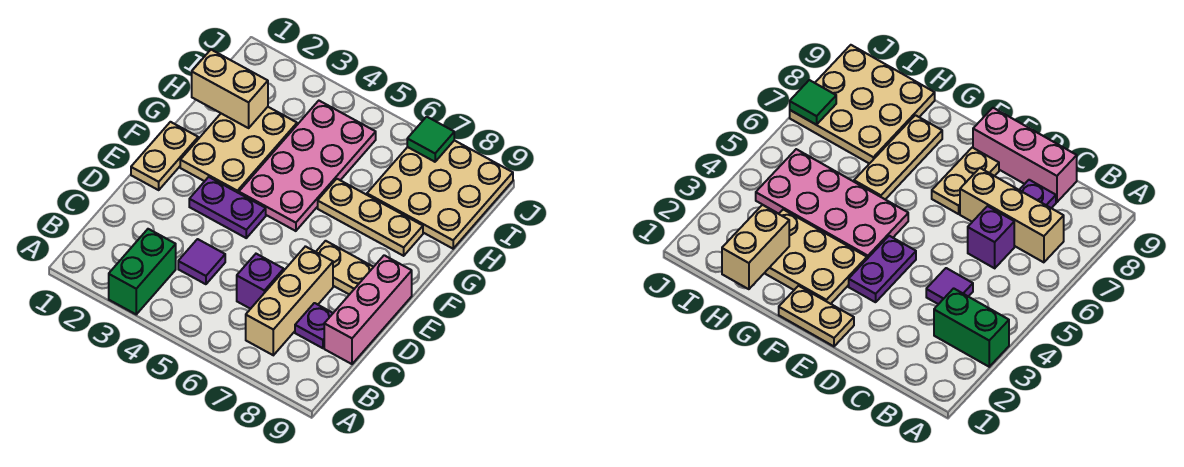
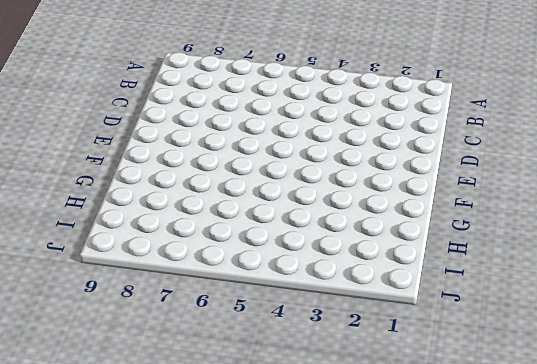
none -> green 1x2 brick [109,229,176,314]
none -> tan 1x3 brick [246,246,333,355]
none -> purple 1x1 tile [178,239,225,284]

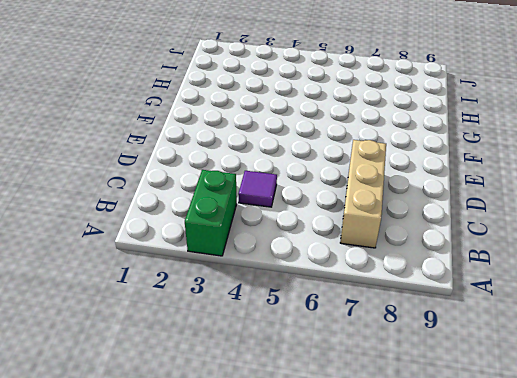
none -> purple 1x1 brick [237,254,284,309]
none -> purple 1x1 plate [295,303,333,348]
none -> pink 1x3 brick [324,255,412,364]

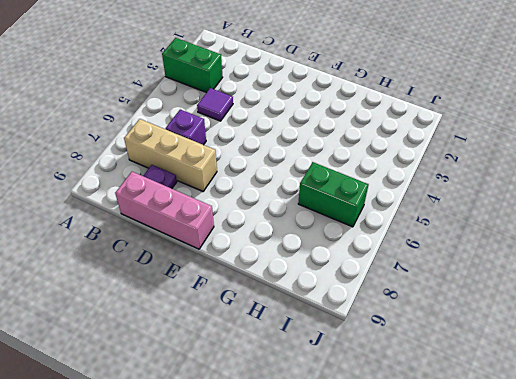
green 1x2 brick [298,162,369,227] -> none
none -> tan 1x2 plate [131,122,198,190]
none -> purple 1x2 plate [189,177,266,238]
none -> tan 1x2 plate [316,241,373,295]

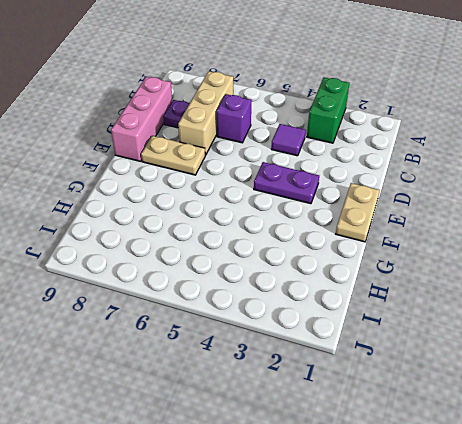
none -> tan 2x3 plate [180,107,297,193]
none -> pink 2x4 plate [239,101,376,231]
none -> tan 1x3 plate [318,179,423,256]

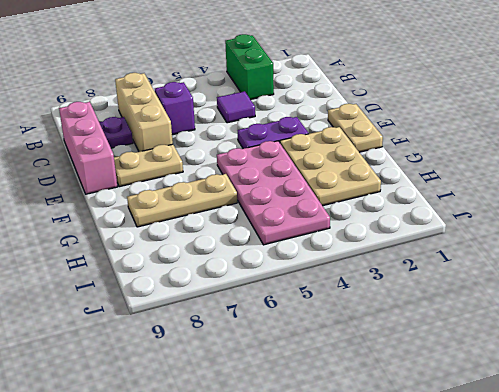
none -> tan 3x3 plate [367,140,513,249]
none -> tan 1x2 brick [192,50,268,128]
none -> green 1x1 tile [407,117,454,162]

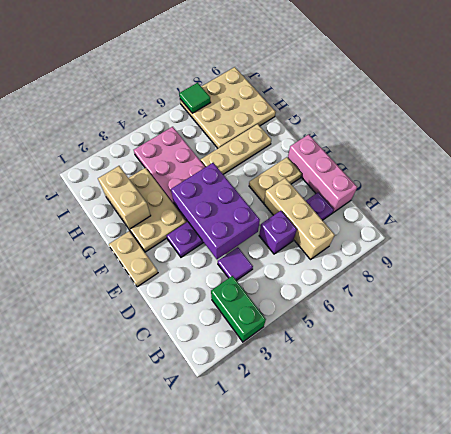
purple 2x3 brick [171,163,260,259] -> none
tan 1x2 brick [98,166,151,229] -> tan 1x2 brick turned to [192,50,268,128]

